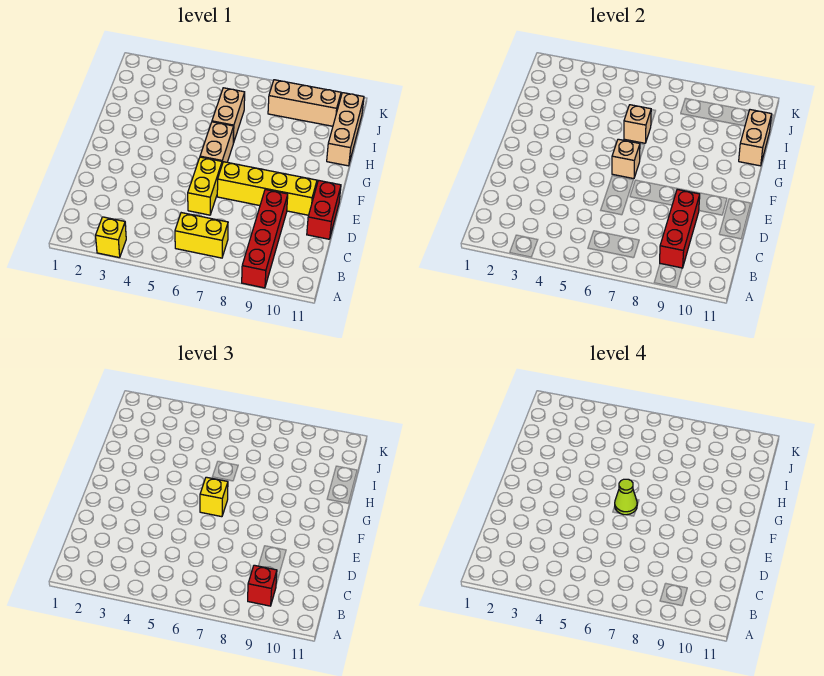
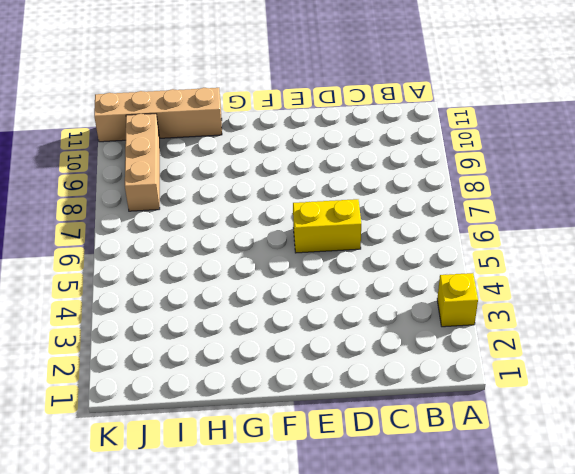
tan 1x4 brick [94,88,222,142] -> tan 1x3 brick [327,93,364,166]
none -> red 1x4 brick [242,189,288,288]
none -> yellow 1x2 brick [175,213,228,258]
none -> red 1x2 brick [307,180,341,239]

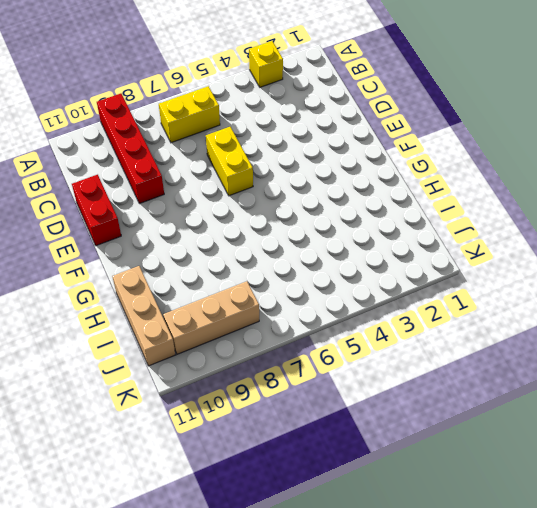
none -> yellow 1x4 brick [217,162,317,215]
none -> tan 1x2 brick [200,122,234,164]
none -> tan 1x2 brick [212,88,245,143]

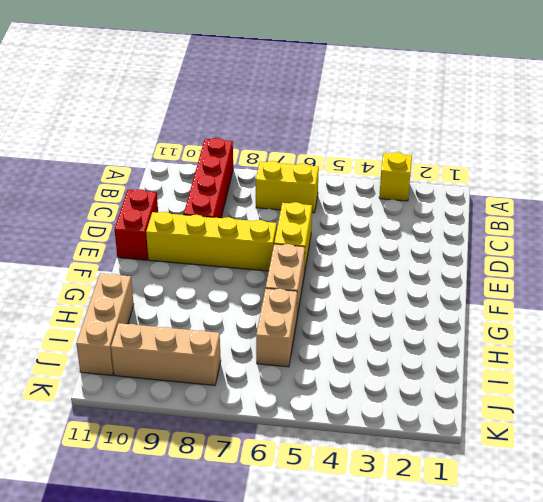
none -> red 1x3 brick [660,189,700,268]
none -> tan 1x1 brick [612,139,640,179]
none -> tan 1x1 brick [624,105,651,143]

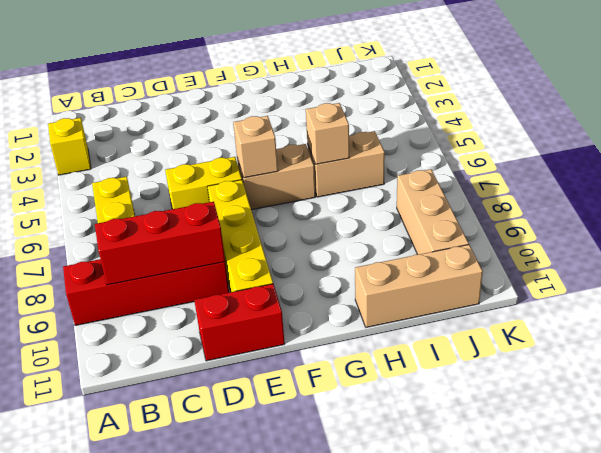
none -> tan 1x2 brick [739,110,772,166]
none -> red 1x1 brick [248,565,277,606]
none -> yellow 1x1 brick [200,477,228,517]

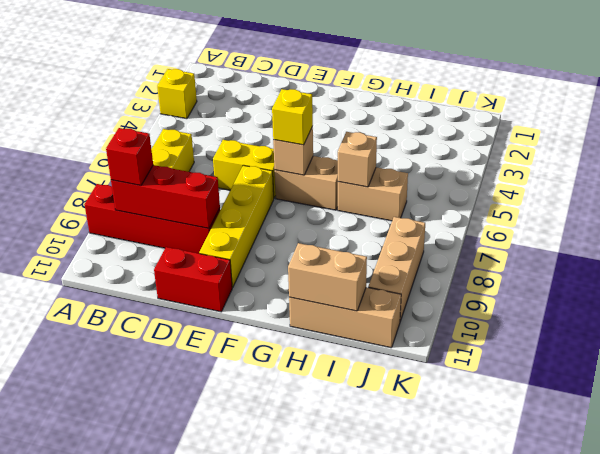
none -> lime 1x1 cone [615,479,637,515]

